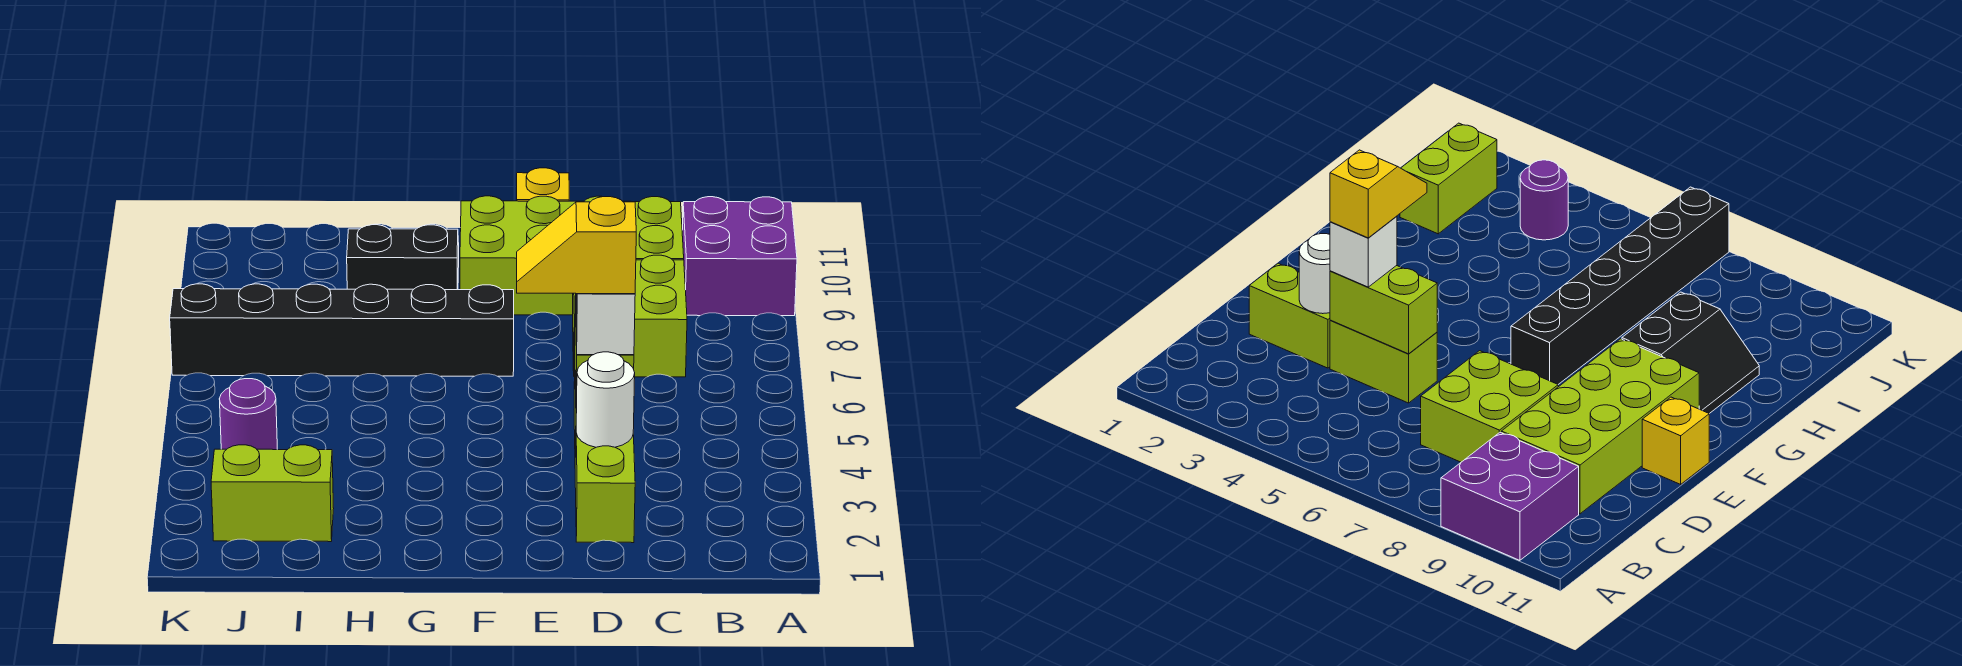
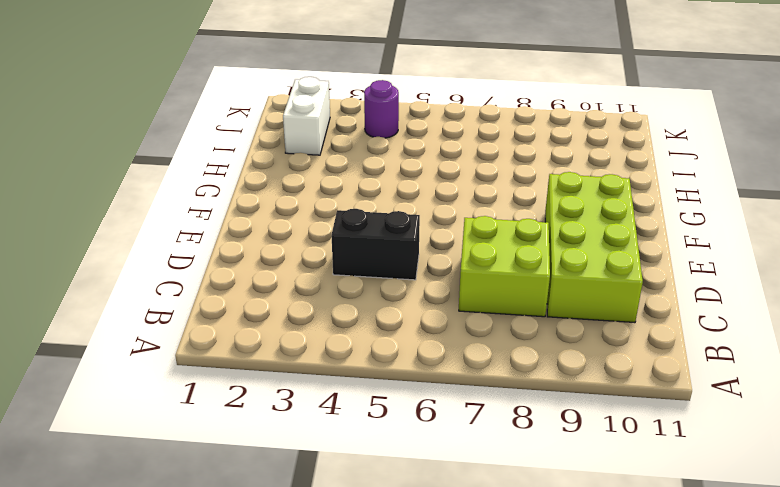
black 1x2 brick [331,209,420,280] -> lime 1x2 brick [1330,320,1437,403]
white 1x2 brick [283,77,330,155] -> lime 1x2 brick [211,445,334,542]
none -> purple 2x2 brick [682,197,797,316]
none -> lime 1x2 brick [575,433,635,543]
none -> yellow 1x1 brick [517,168,569,201]

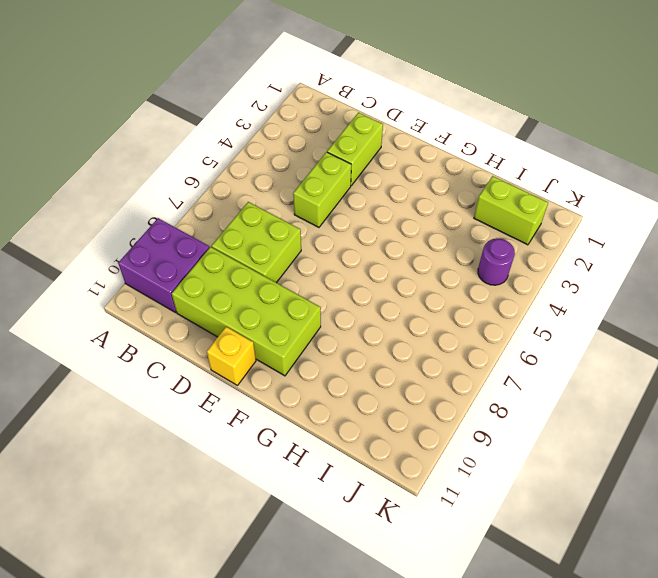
none -> black 1x6 brick [170,284,514,376]
none -> black 2x2 slope [347,225,459,290]
none -> white 1x1 round brick [576,352,635,447]

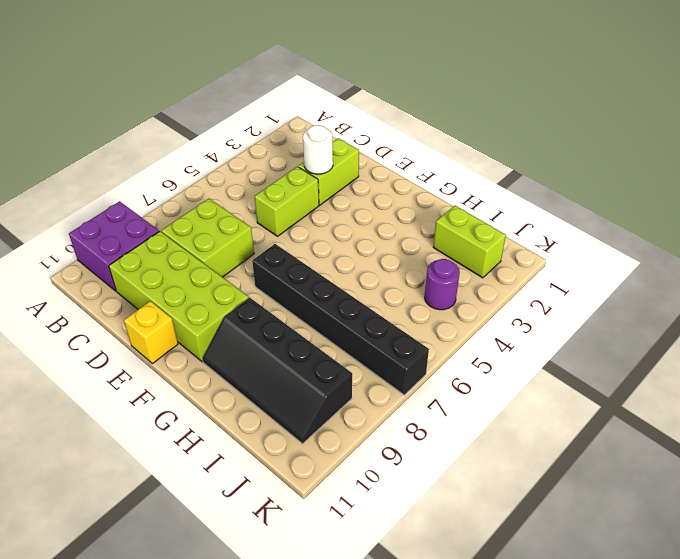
black 2x4 slope [203,297,352,444] -> black 2x2 slope [347,225,459,290]
none -> lime 1x2 brick [1330,265,1437,354]
none -> white 1x1 brick [576,294,635,355]
none -> yellow 1x2 slope [517,197,636,294]

